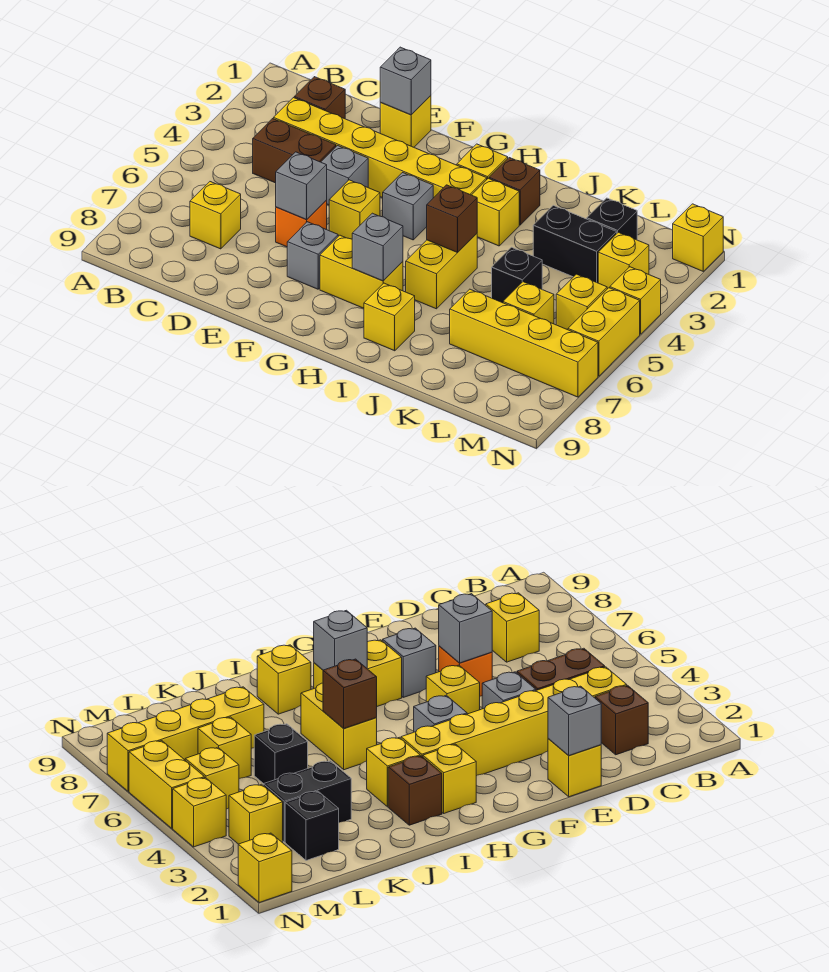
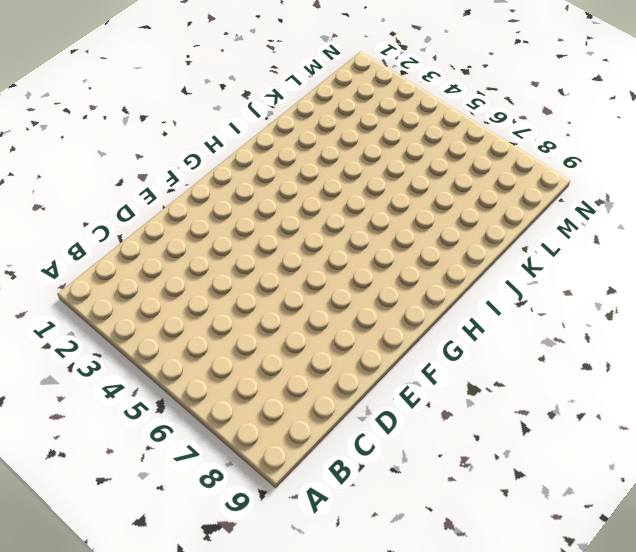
none -> brown 1x1 brick [294,77,346,119]
none -> yellow 1x6 brick [274,98,487,198]
none -> brown 1x2 brick [253,119,336,183]
none -> yellow 1x1 brick [190,182,241,249]

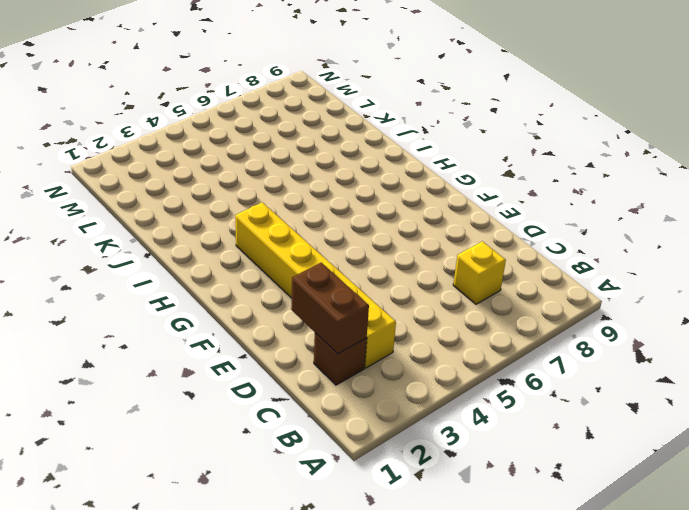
brown 1x2 brick [291,263,369,354] -> brown 1x2 brick moved to [253,119,336,183]
none -> yellow 1x1 brick [380,96,431,147]
none -> grey 1x1 brick [321,146,368,205]
none -> orange 1x1 brick [276,200,327,247]
none -> yellow 1x1 brick [329,180,380,239]

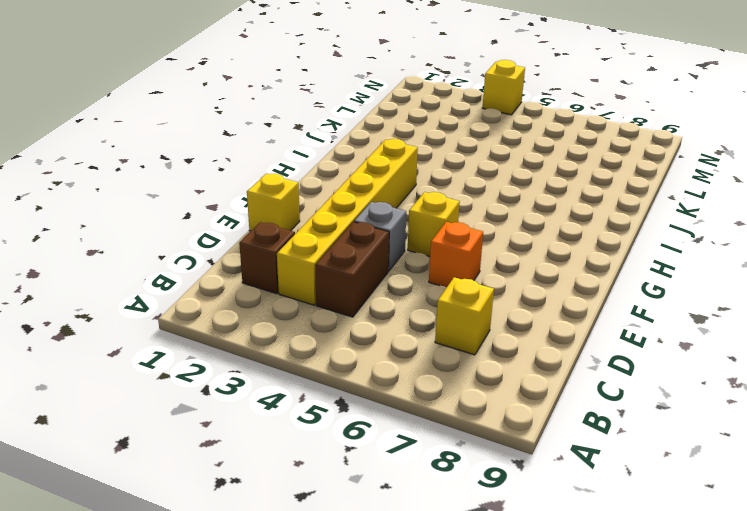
none -> grey 1x1 brick [287,222,338,289]
none -> grey 1x1 brick [383,173,433,240]
none -> yellow 1x2 brick [320,235,403,308]
none -> yellow 1x1 brick [457,144,508,179]

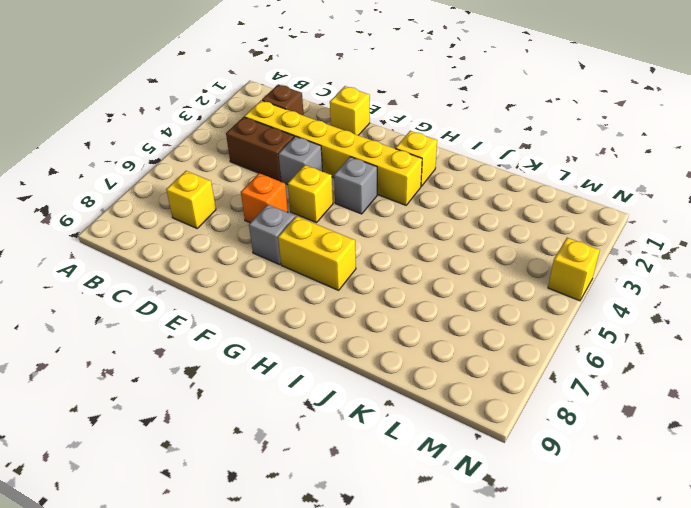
none -> brown 1x1 brick [489,158,540,225]
none -> yellow 1x1 brick [472,178,519,246]
none -> yellow 1x2 brick [406,234,477,309]
none -> yellow 1x1 brick [364,283,415,351]

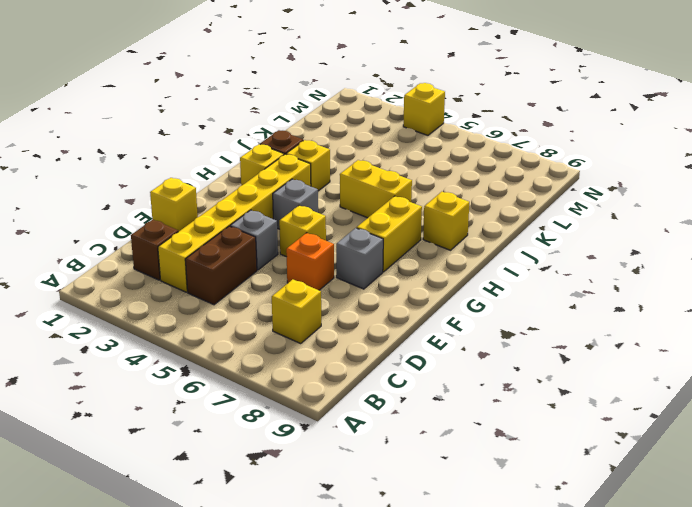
none -> black 1x2 brick [533,205,617,283]
none -> black 1x1 brick [492,247,542,303]
none -> yellow 1x4 brick [450,289,598,397]
none -> black 1x1 brick [587,198,637,240]

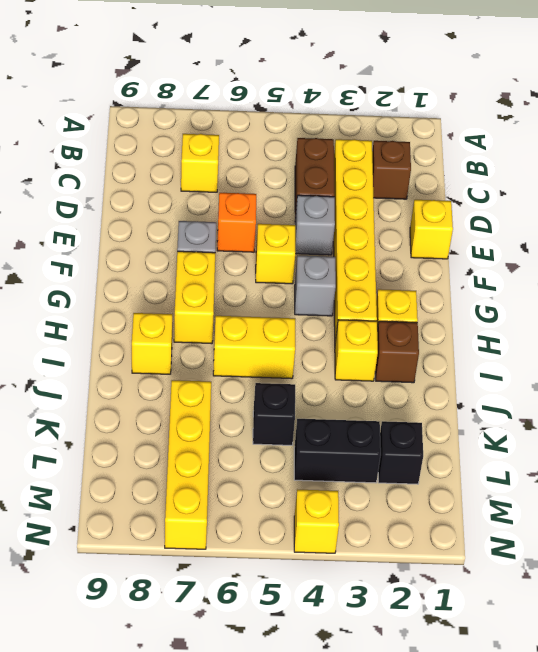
black 1x2 brick [294,419,381,483] -> black 1x2 brick turned to [533,205,617,283]
none -> yellow 1x1 brick [503,282,554,324]
none -> yellow 1x1 brick [598,232,649,289]
none -> yellow 1x1 brick [556,274,607,330]
none -> yellow 1x1 brick [673,204,723,271]

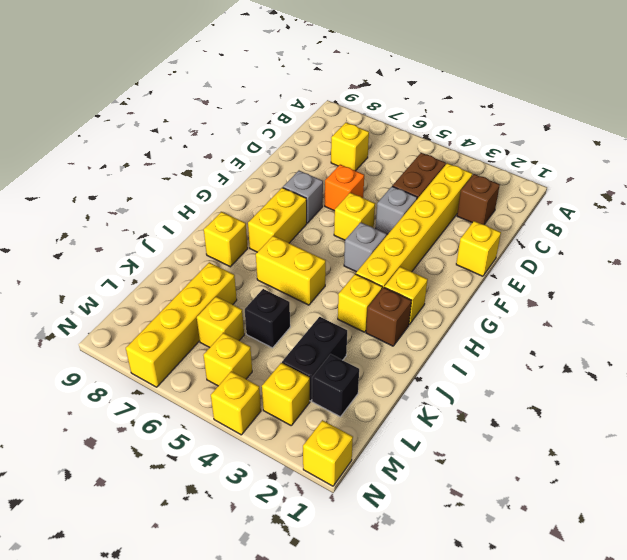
none -> yellow 1x2 brick [568,288,640,376]
none -> grey 1x1 brick [380,47,431,115]
none -> grey 1x1 brick [276,152,327,220]
none -> grey 1x1 brick [352,213,403,281]

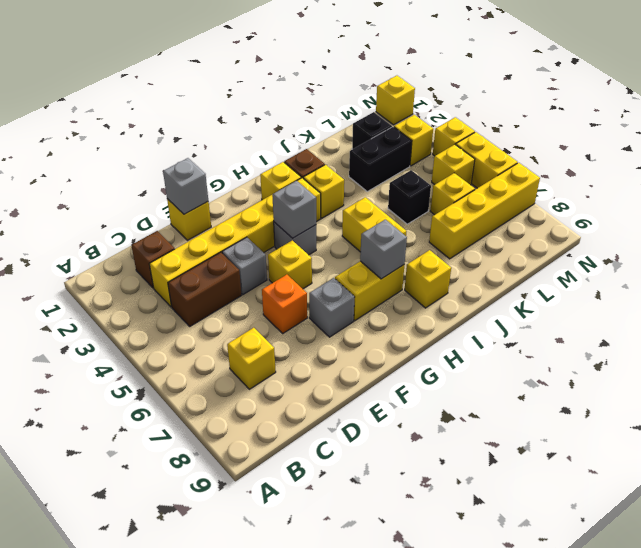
grey 1x1 brick [272,181,316,238] -> grey 1x1 brick moved to [276,152,327,220]
none -> brown 1x1 brick [427,185,477,253]

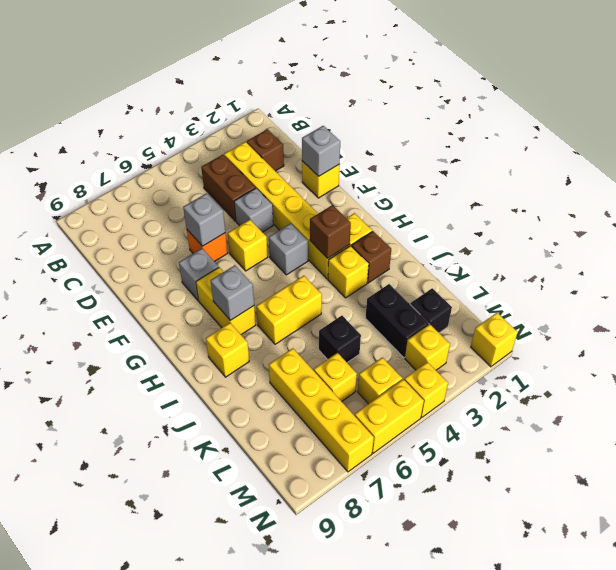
brown 1x1 brick [310,205,351,258] -> brown 1x1 brick moved to [427,185,477,253]
none -> yellow 1x1 brick [190,182,241,249]

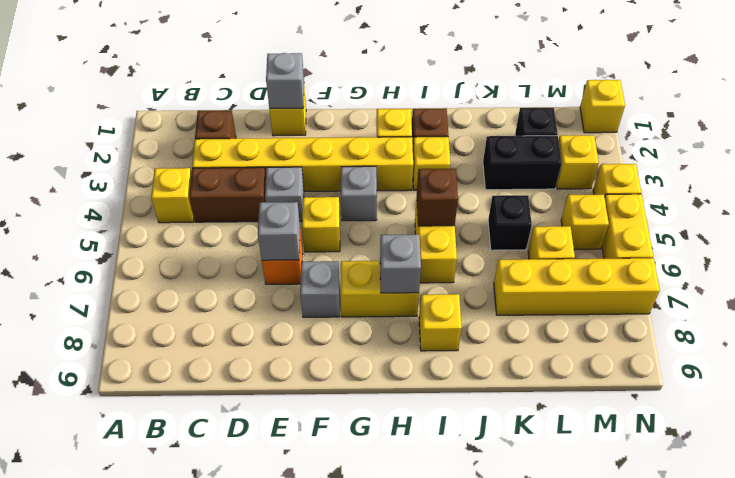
yellow 1x1 brick [151,168,194,223] -> yellow 1x1 brick moved to [190,182,241,249]

